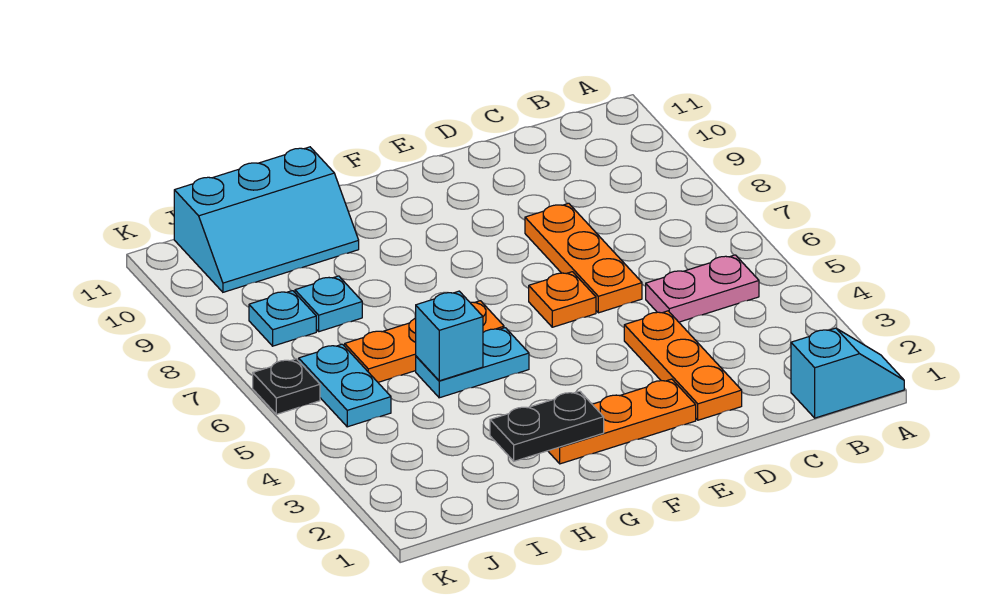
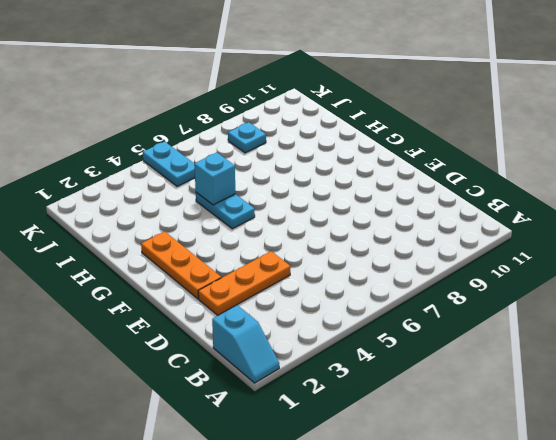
cyan 1x2 plate [143,142,195,186] -> cyan 1x2 plate turned to [299,344,391,427]
none -> pink 1x2 plate [646,255,759,322]
none -> orange 1x3 plate [525,203,642,313]
none -> orange 1x1 plate [529,272,596,327]

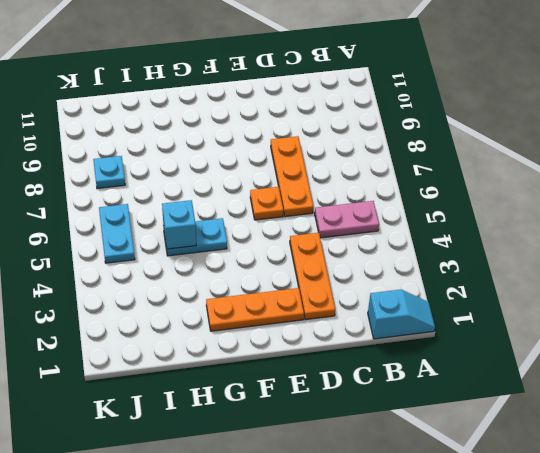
none -> orange 1x3 plate [345,301,504,382]
none -> cyan 2x3 slope [174,147,359,292]
none -> cyan 1x1 plate [295,276,362,332]

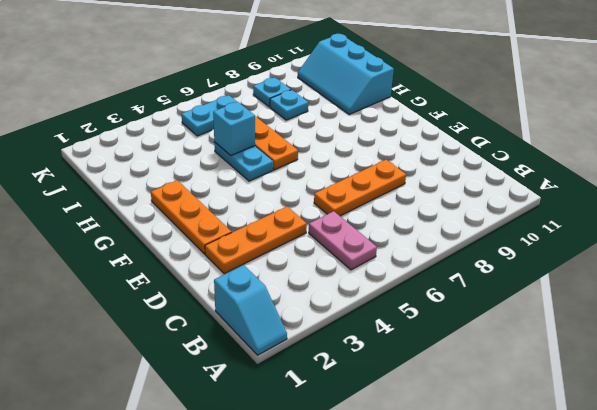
none -> orange 1x1 plate [529,272,596,327]
none -> black 1x1 plate [253,359,320,414]
none -> black 1x2 plate [490,391,604,461]

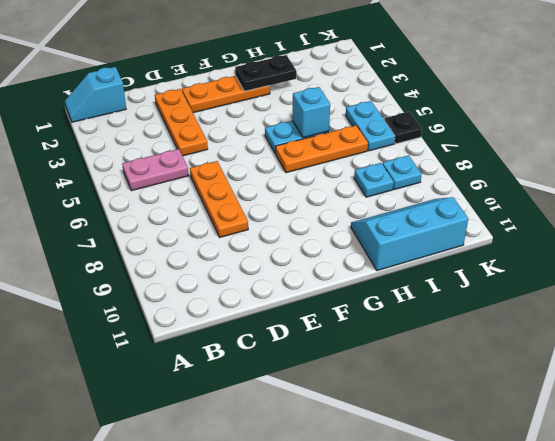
none -> orange 1x1 plate [529,272,596,327]

